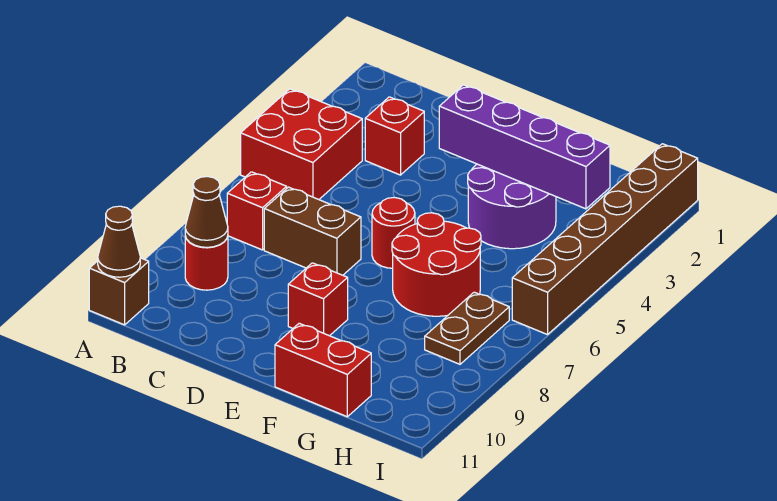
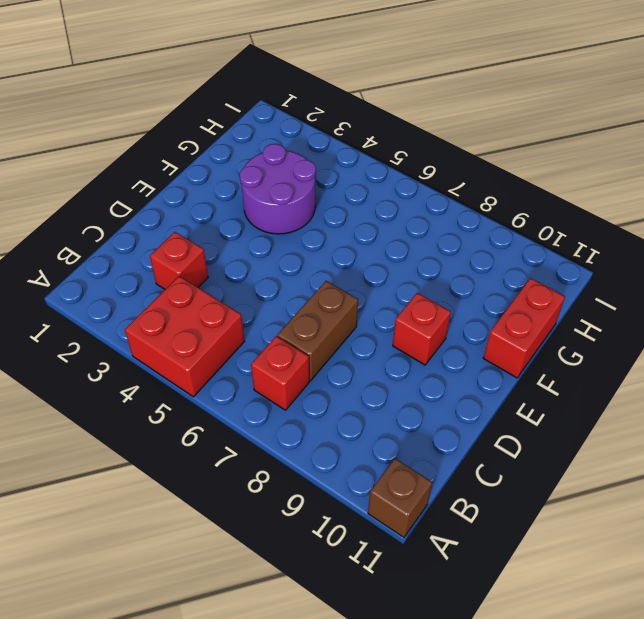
none -> red 1x1 round brick [185,236,228,290]
none -> red 1x1 round brick [372,197,415,268]
none -> red 2x2 round brick [392,213,481,316]

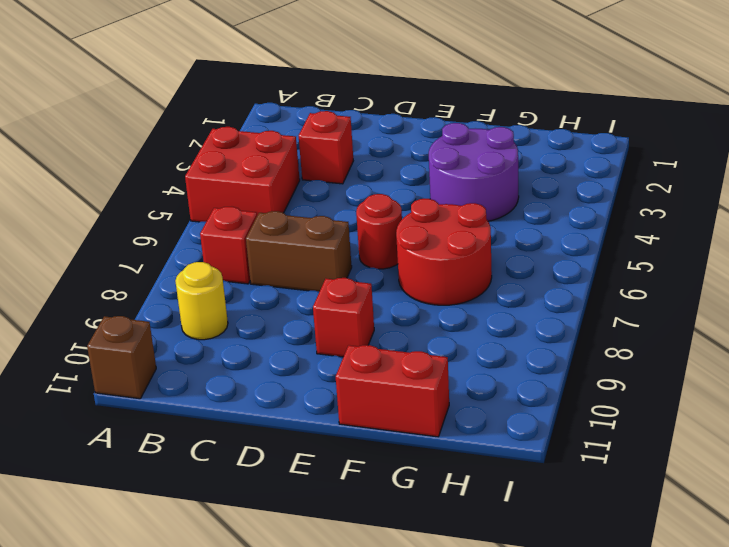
yellow 1x1 round brick [175,262,228,340] -> red 1x1 round brick [185,236,228,290]
none -> brown 1x2 plate [425,292,509,364]
none -> brown 1x6 brick [512,144,698,335]
none -> brown 1x1 cone [98,206,140,277]

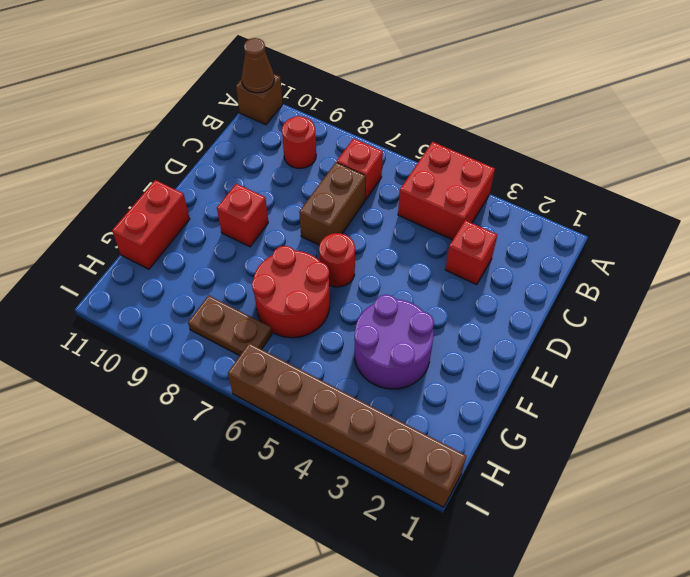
none -> brown 1x1 cone [185,176,228,247]
none -> purple 1x4 brick [439,85,610,209]

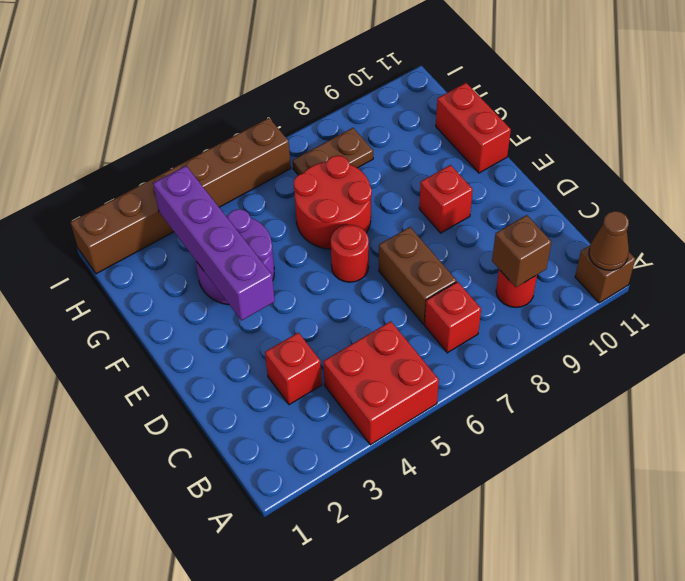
brown 1x1 brick [492,215,551,287] -> brown 1x1 cone [185,176,228,247]

